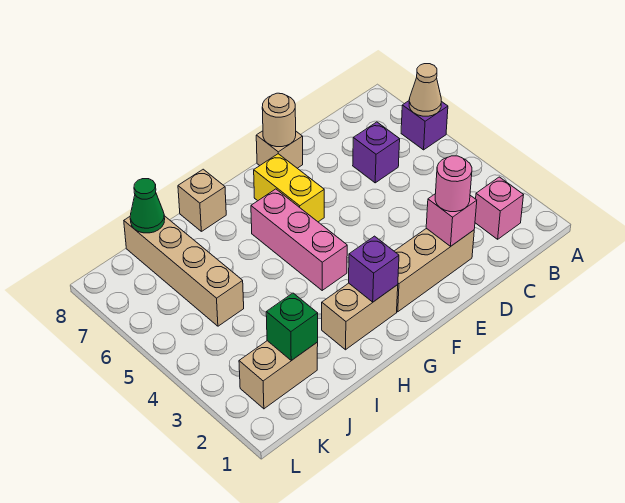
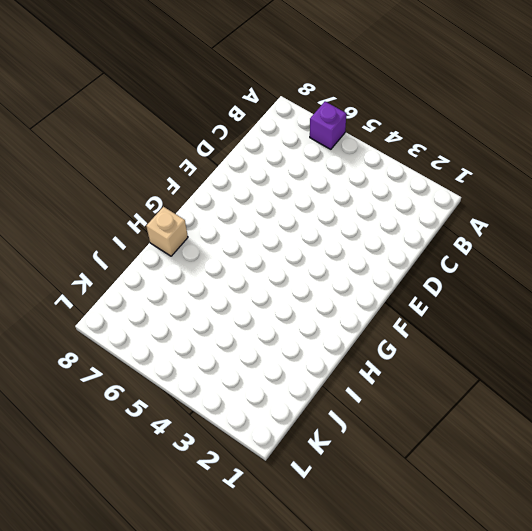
none -> pink 1x1 brick [475,177,523,239]
none -> purple 1x1 brick [353,122,400,183]
none -> tan 1x3 brick [394,228,474,312]

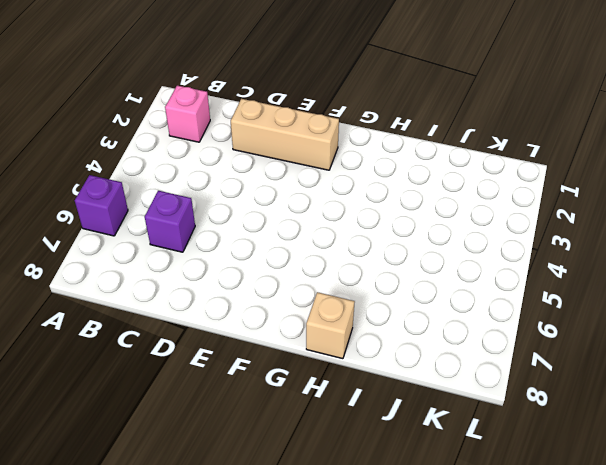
none -> tan 1x1 brick [256,131,303,168]
none -> yellow 1x2 brick [254,154,324,222]
none -> tan 1x2 brick [322,283,398,350]

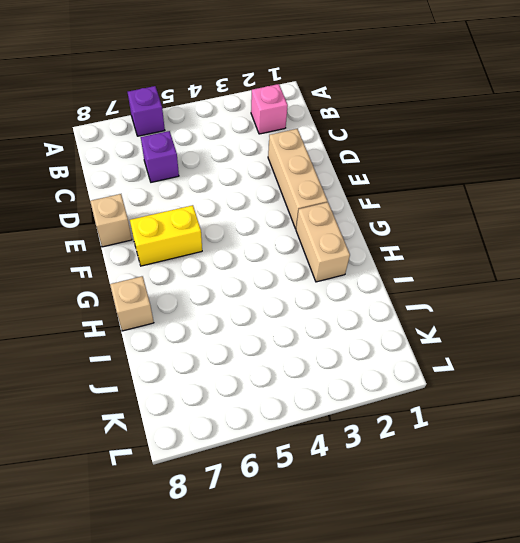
none -> pink 1x3 brick [251,189,347,290]
none -> tan 1x2 brick [239,341,318,409]
none -> tan 1x4 brick [124,216,244,326]

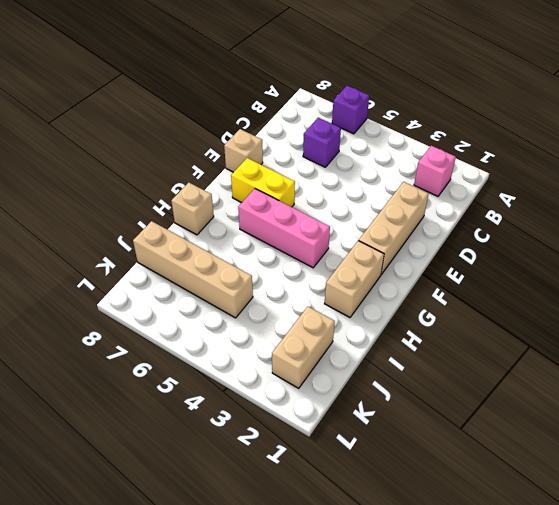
none -> tan 1x1 cone [409,64,441,116]
none -> pink 1x1 brick [426,194,477,246]
none -> tan 1x1 round brick [262,93,296,147]

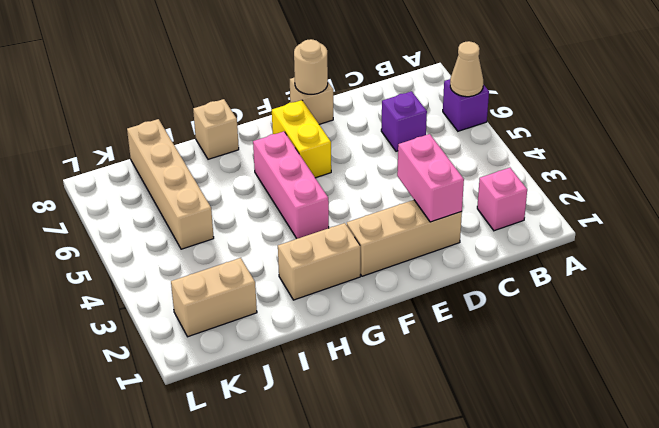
pink 1x2 brick [397,134,464,222] -> pink 1x1 brick [426,194,477,246]
none -> purple 1x1 brick [349,236,399,302]
none -> green 1x1 brick [266,293,318,361]
none -> green 1x1 cone [130,179,165,233]

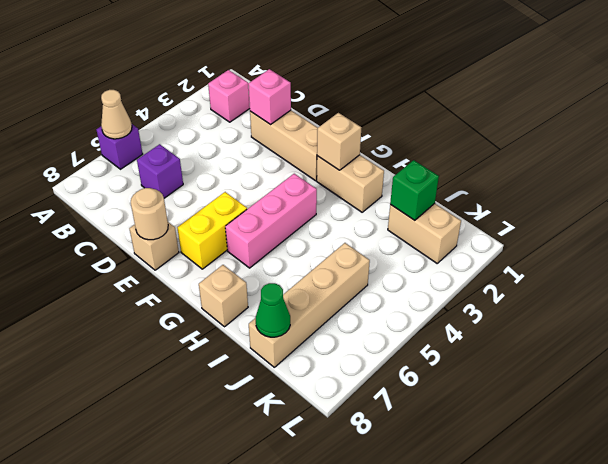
tan 1x1 brick [317,113,361,170] -> purple 1x1 brick [349,236,399,302]
none -> pink 1x1 round brick [435,156,472,212]

